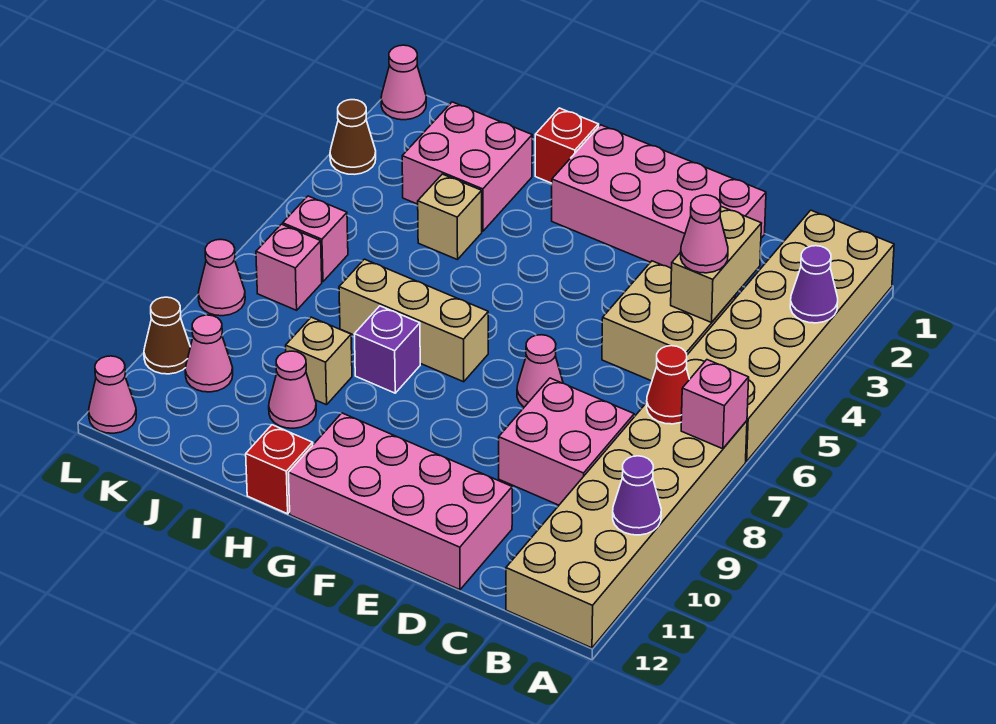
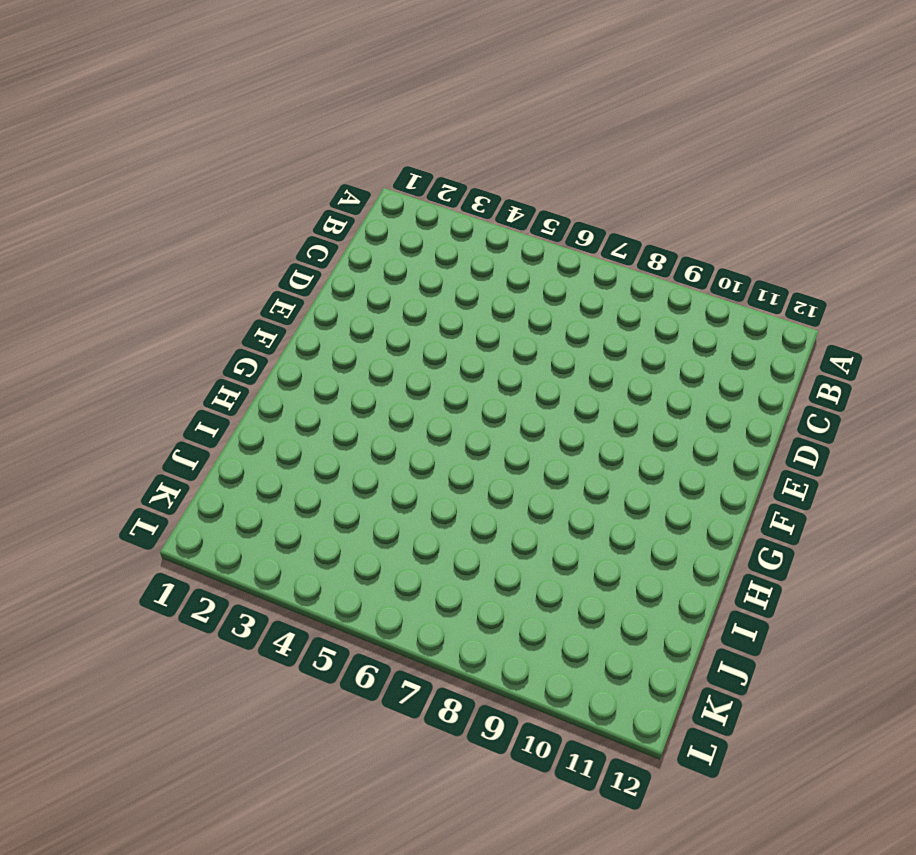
none -> tan 2x6 brick [686,210,894,461]
none -> tan 2x6 brick [506,403,747,648]
none -> tan 2x2 brick [602,261,735,381]

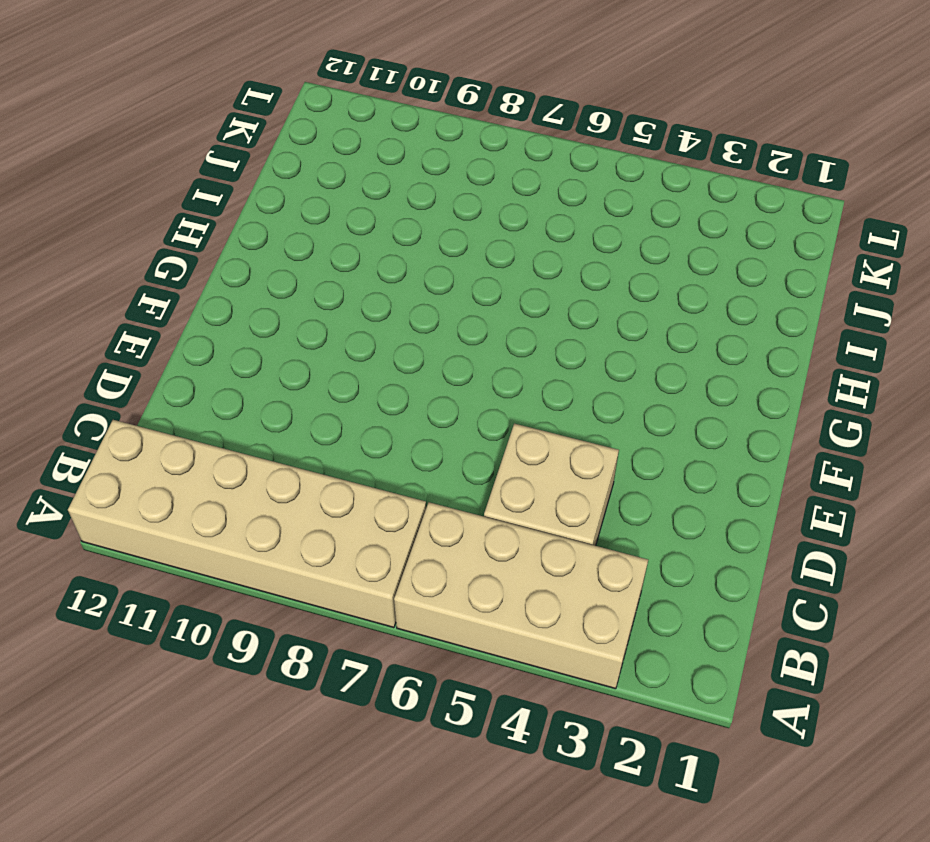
tan 2x4 brick [394,502,648,689] -> tan 2x6 brick [686,210,894,461]
none -> pink 2x2 brick [499,378,634,505]
none -> pink 2x4 brick [552,125,766,269]
none -> pink 2x4 brick [288,413,512,590]

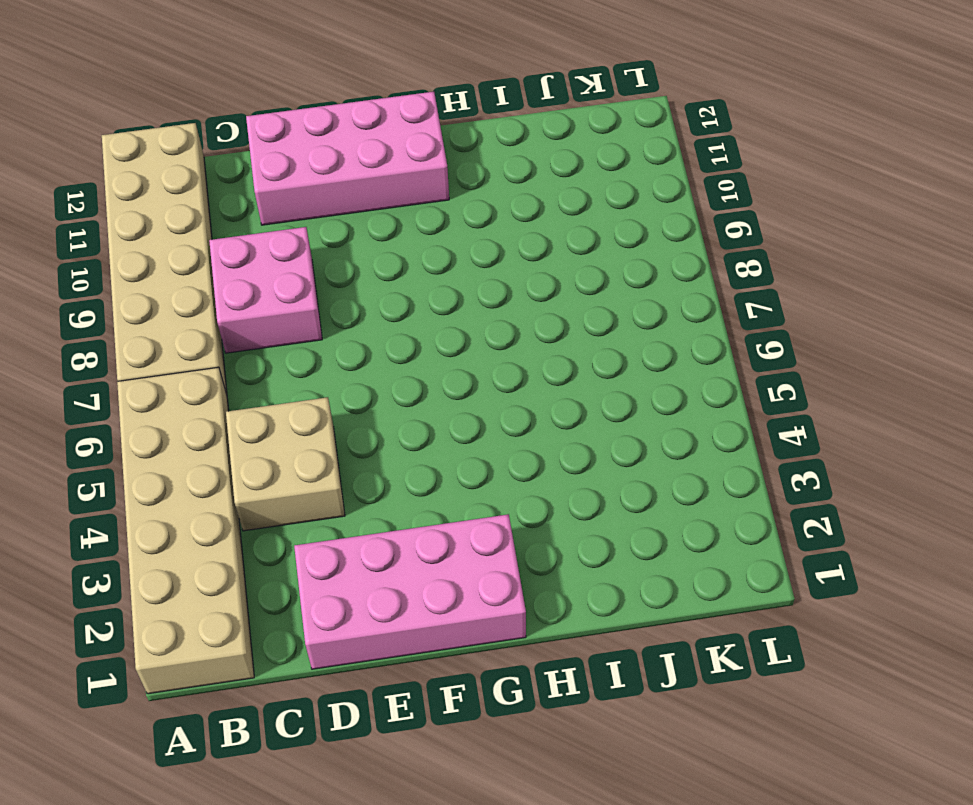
none -> pink 1x1 cone [517,335,563,407]
none -> tan 1x3 brick [339,259,488,382]
none -> red 1x1 brick [535,108,599,183]

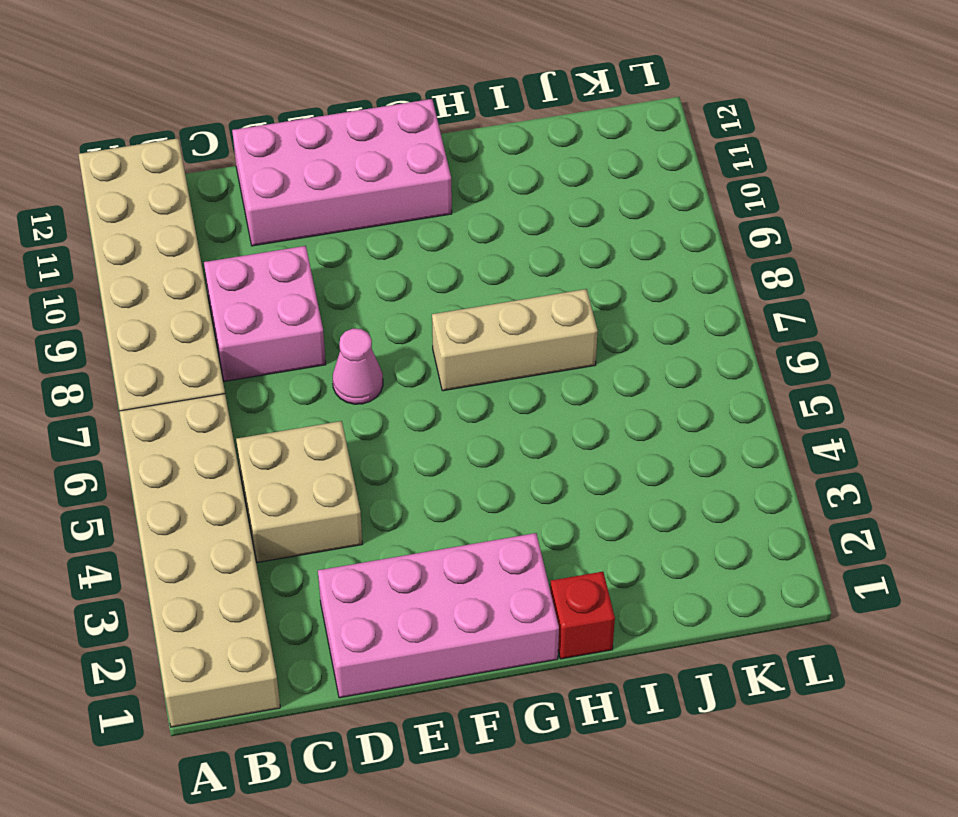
none -> purple 1x1 brick [354,306,420,393]
none -> red 1x1 brick [246,425,313,514]
none -> pink 2x2 brick [402,102,532,231]

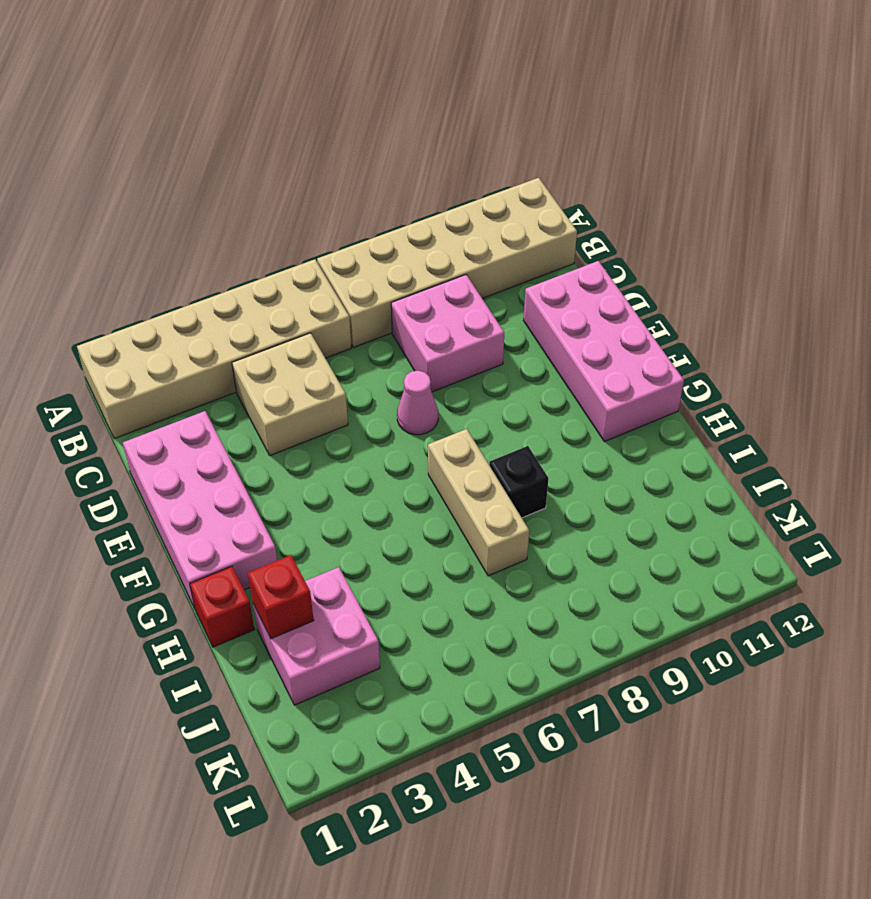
black 1x1 brick [489,446,549,518] -> purple 1x1 brick [354,306,420,393]
red 1x1 brick [248,555,314,639] -> red 1x1 brick moved to [246,425,313,514]
none -> tan 1x1 brick [418,174,482,260]
none -> tan 1x1 brick [286,317,352,405]
none -> pink 1x1 cone [269,351,316,428]

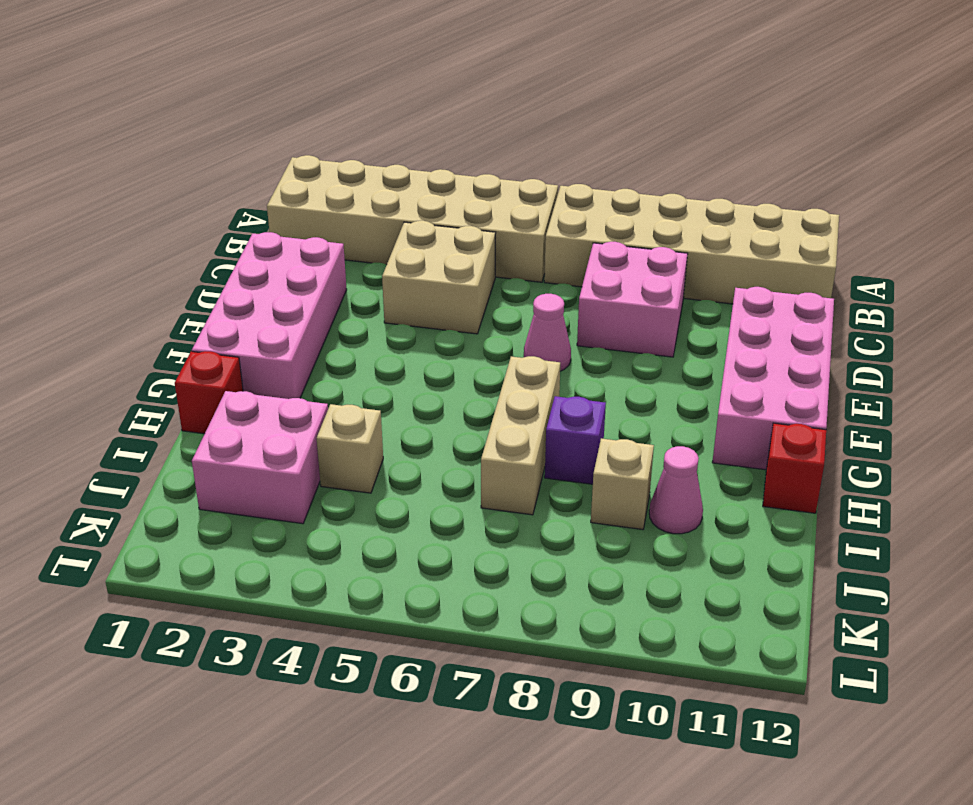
none -> pink 1x1 brick [283,196,348,282]
none -> pink 1x1 brick [256,224,322,310]
none -> pink 1x1 cone [185,315,233,392]

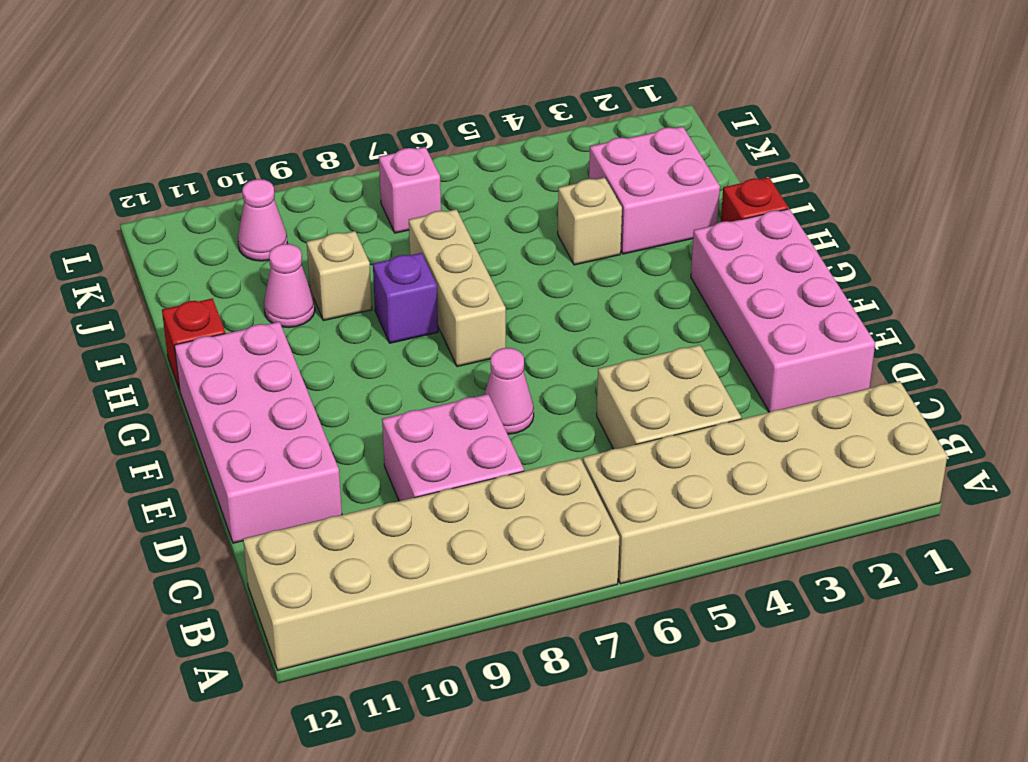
none -> pink 1x1 brick [283,196,348,282]
none -> pink 1x1 cone [381,45,426,120]
none -> brown 1x1 cone [330,100,376,174]

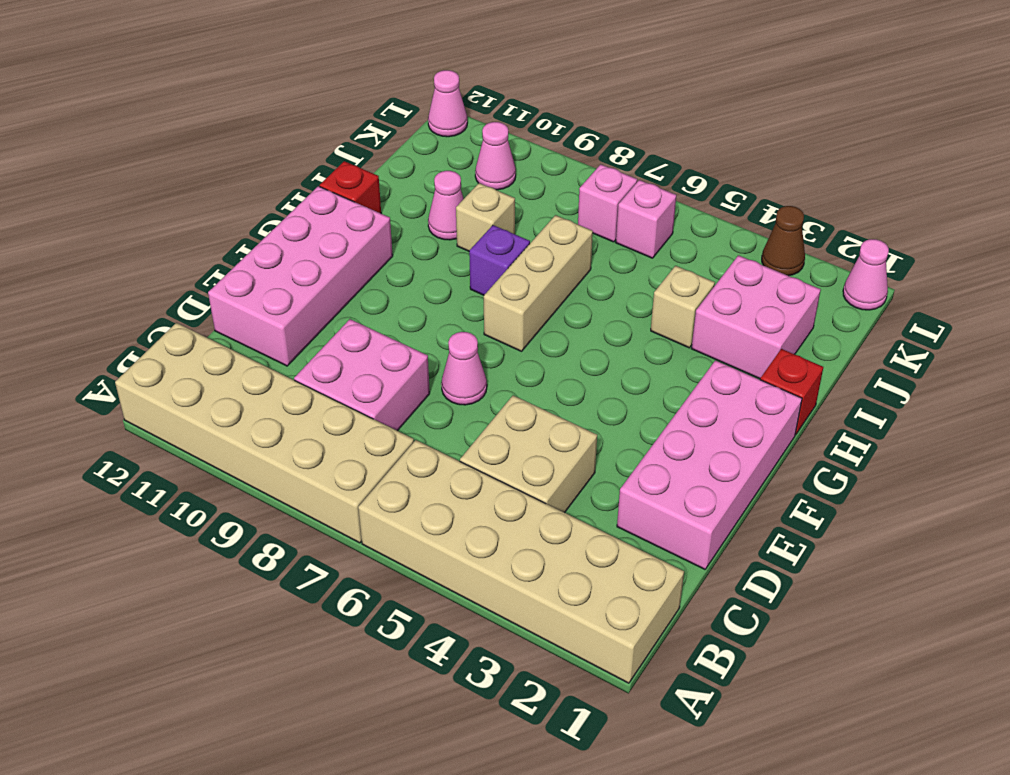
none -> pink 1x1 cone [198,239,245,316]
none -> brown 1x1 cone [144,297,190,374]
none -> purple 1x1 cone [790,246,838,323]

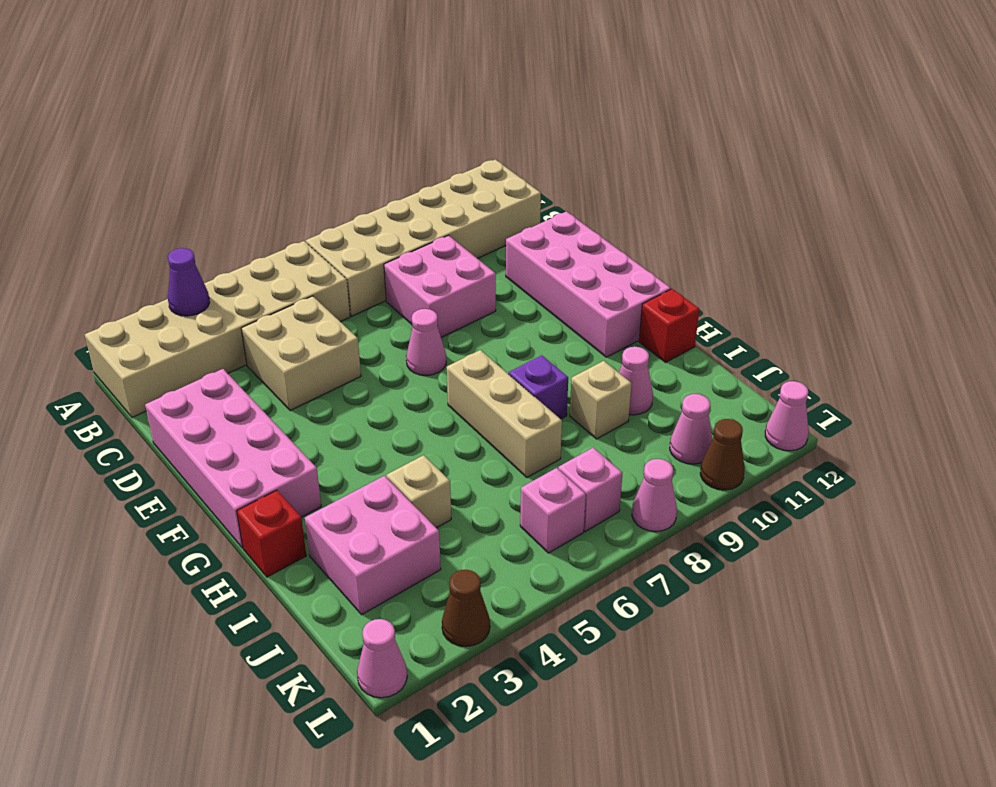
none -> pink 1x1 brick [681,360,749,449]
none -> purple 1x1 cone [613,456,661,535]
none -> red 1x1 cone [647,346,690,424]

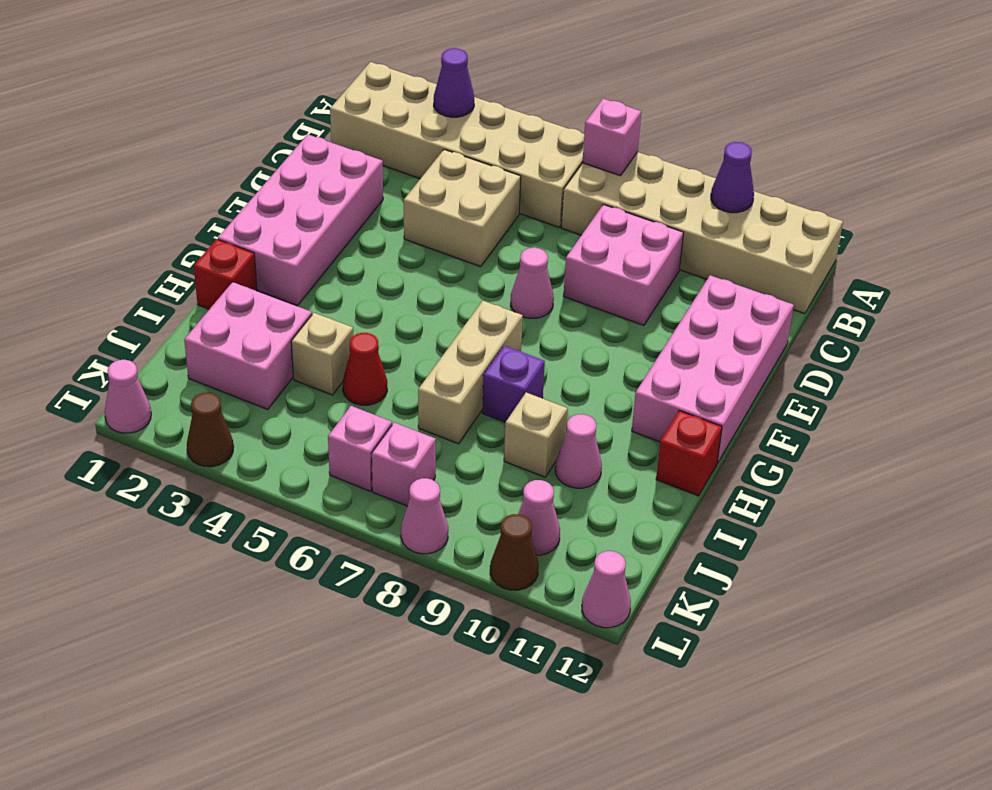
red 1x1 cone [343,333,387,405] -> red 1x1 cone moved to [647,346,690,424]
none -> tan 1x2 brick [671,207,762,322]
none -> pink 1x1 cone [681,195,728,273]

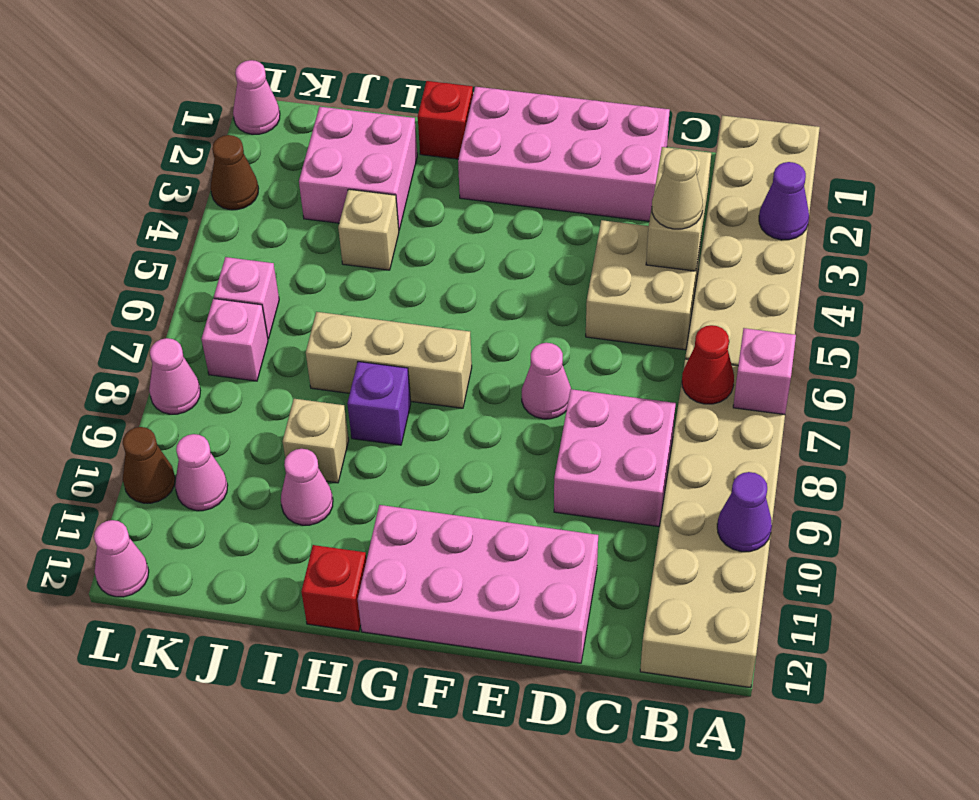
tan 1x1 cone [652,149,703,229] -> pink 1x1 cone [681,195,728,273]

